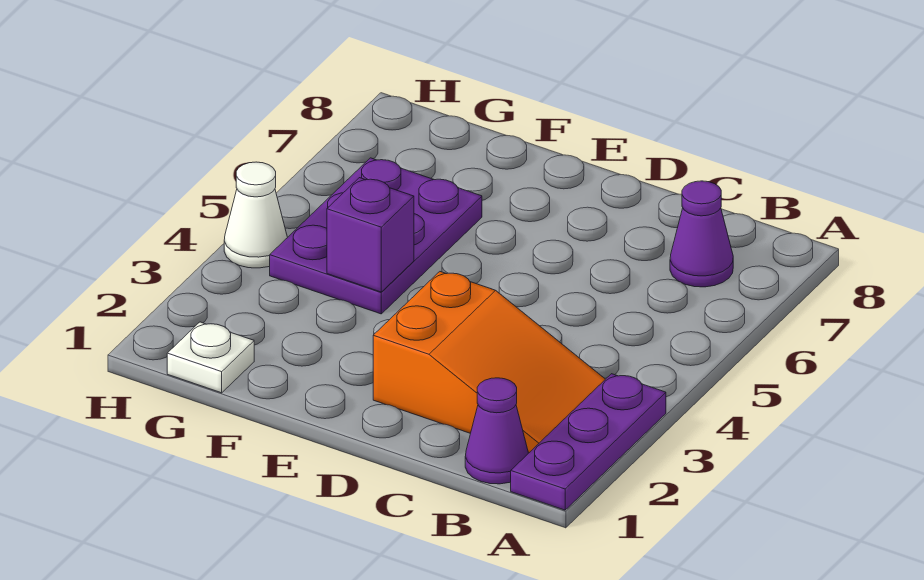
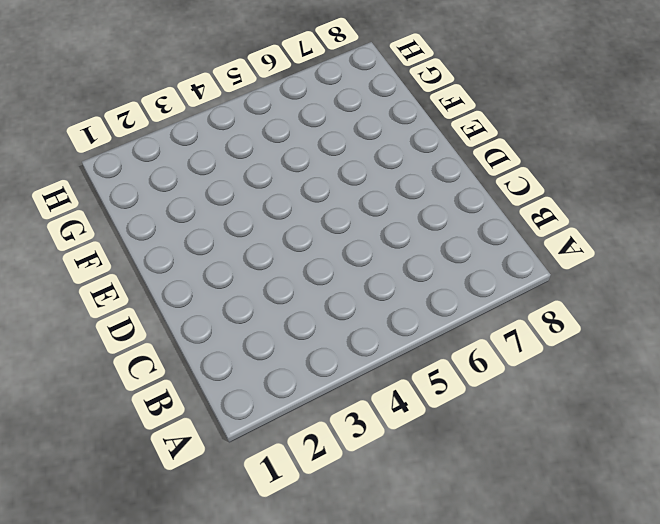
none -> purple 1x3 plate [511,374,666,510]
none -> purple 1x1 cone [465,378,528,484]

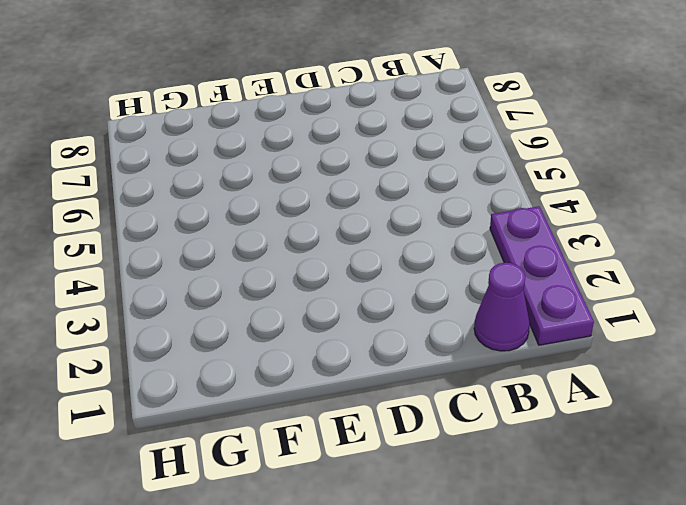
none -> orange 2x3 slope [373,272,605,453]
none -> purple 1x1 cone [670,181,733,287]

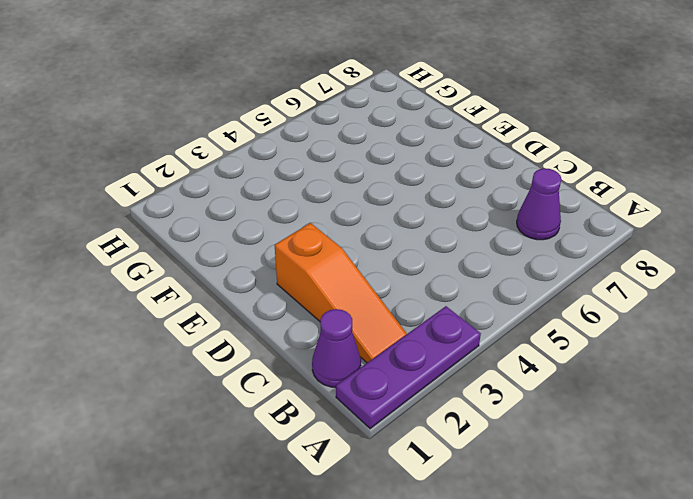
orange 1x3 slope [275,223,407,363] -> orange 2x3 slope [373,272,605,453]
none -> purple 2x3 plate [270,158,482,314]
none -> white 1x1 plate [167,322,254,393]

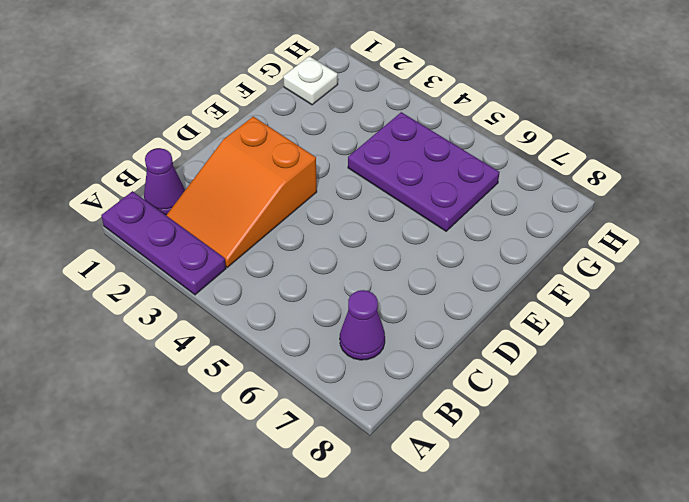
none -> white 1x1 cone [224,162,288,268]
none -> purple 1x1 brick [327,178,414,292]

